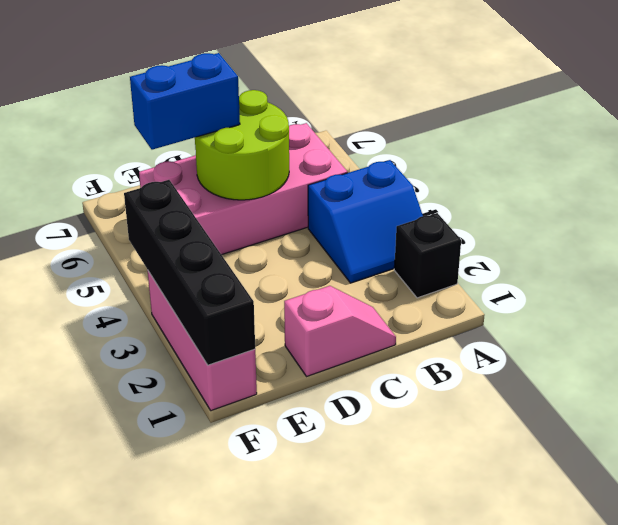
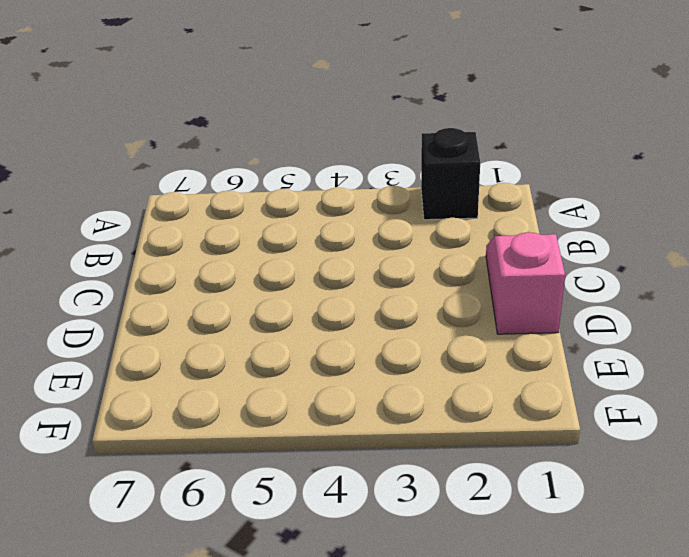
none -> blue 2x2 slope [308,160,423,283]
none -> pink 2x4 brick [139,123,347,255]

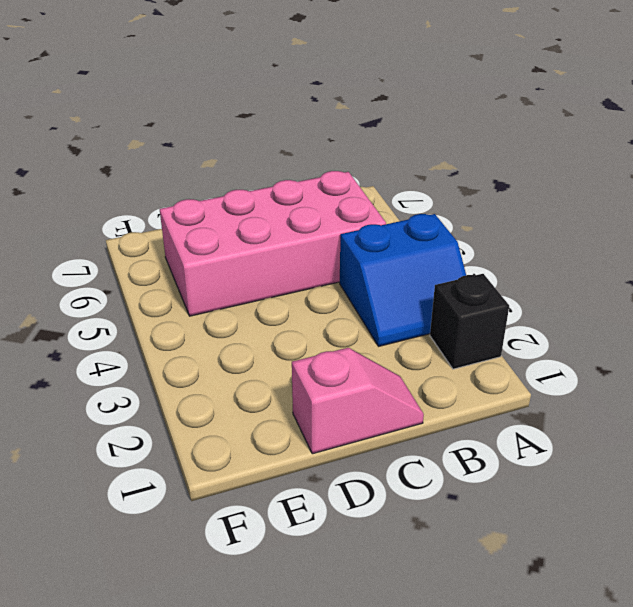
none -> pink 1x3 brick [148,271,257,411]
none -> lime 2x2 round brick [195,90,289,200]

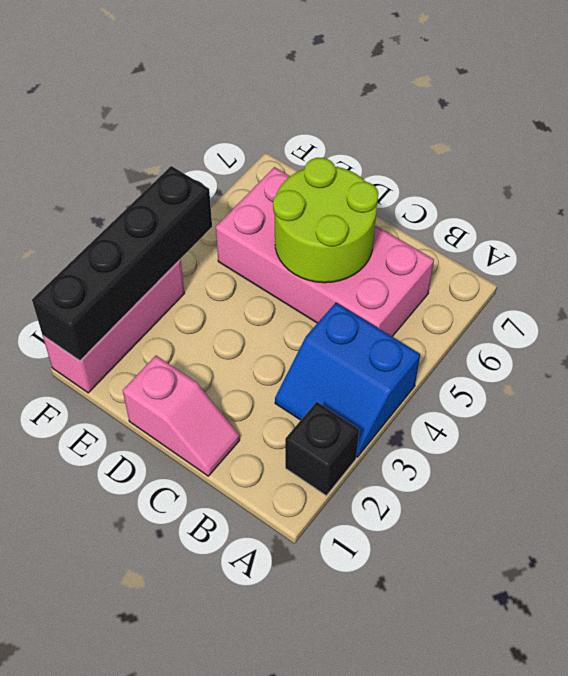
none -> blue 1x2 brick [130,53,240,150]

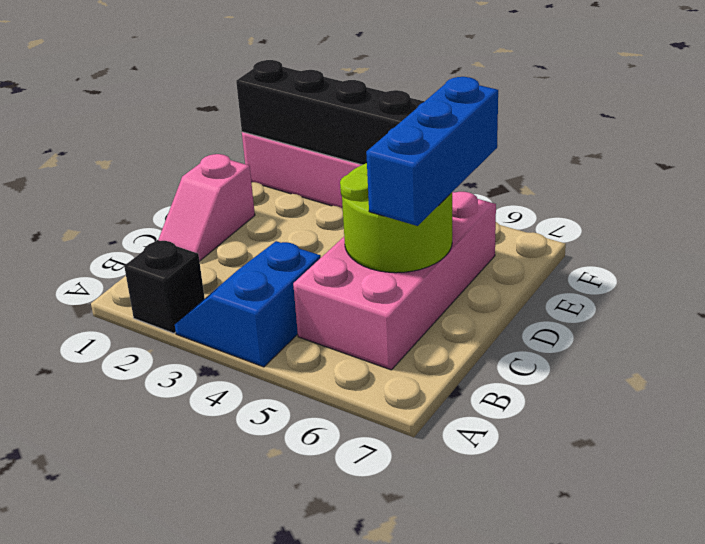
blue 1x3 brick [366,77,498,226] -> blue 1x2 brick [130,53,240,150]

